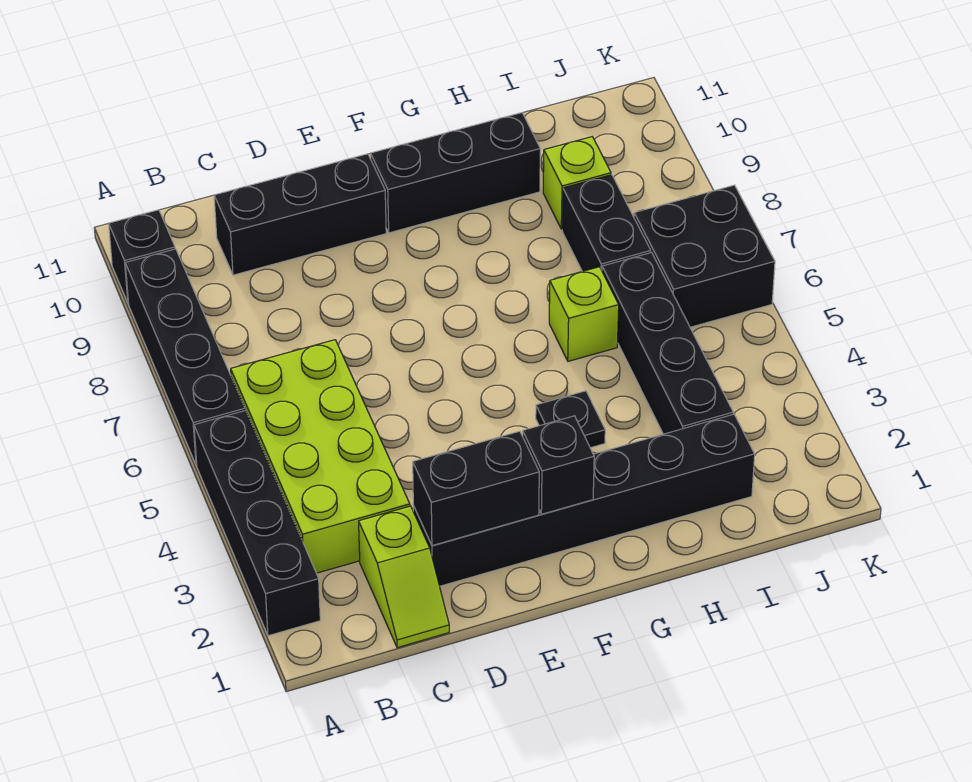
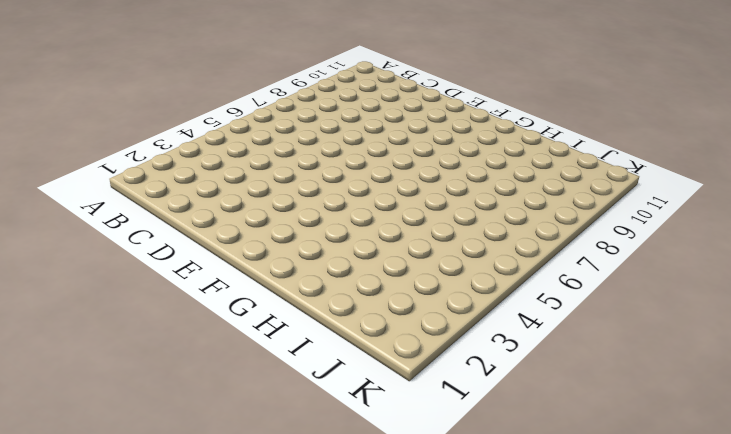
none -> black 1x4 brick [194,410,320,636]
none -> black 1x4 brick [125,249,245,465]
none -> black 1x1 brick [109,210,175,304]

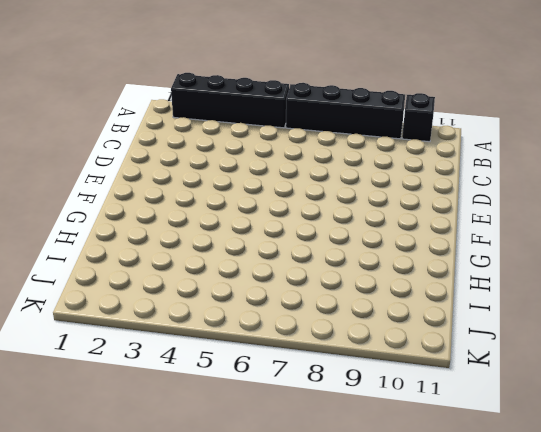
none -> lime 2x4 brick [231,340,410,573]
none -> lime 1x2 slope [359,506,449,648]
none -> black 1x3 brick [214,154,386,275]

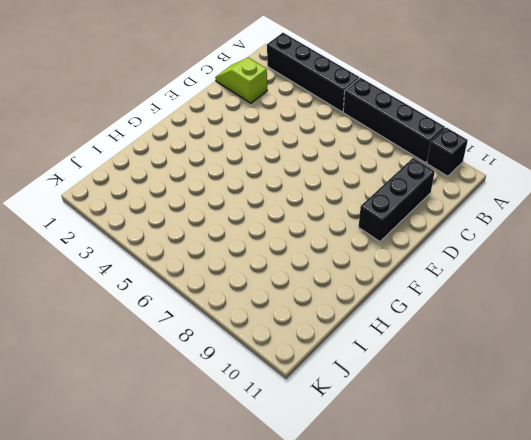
none -> lime 2x4 brick [231,340,410,573]
none -> black 1x6 brick [413,414,755,586]
none -> black 1x3 brick [371,113,540,233]

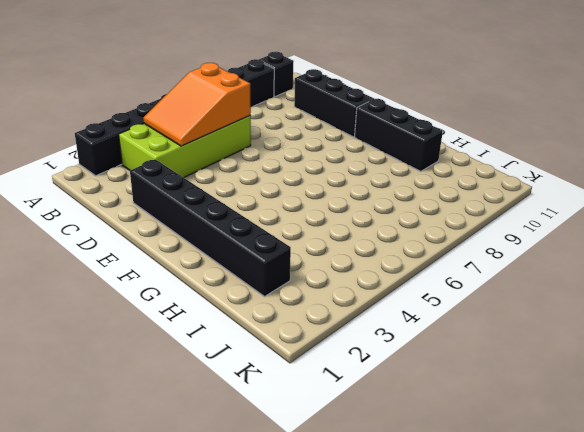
orange 2x3 slope [143,63,251,146] -> none
none -> lime 1x2 slope [359,506,449,648]
none -> black 1x1 plate [536,391,605,448]
none -> lime 1x1 brick [549,267,619,361]

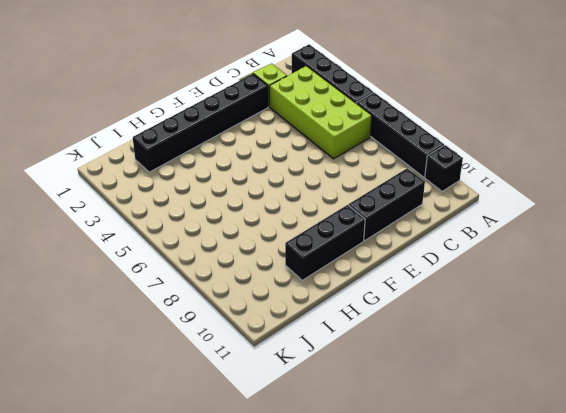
none -> black 1x1 plate [536,391,605,448]
none -> lime 1x1 brick [549,267,619,361]
none -> black 1x4 brick [602,253,733,434]

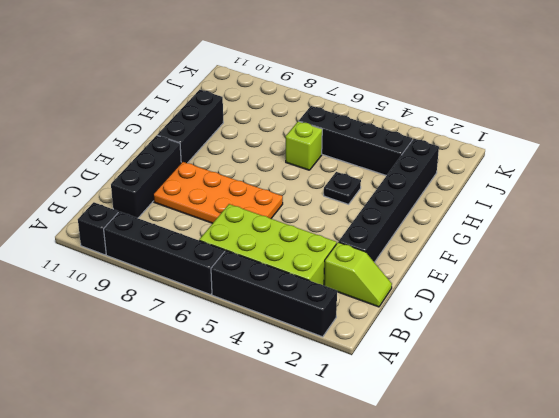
orange 2x4 plate [153,162,283,223] -> none
none -> black 1x2 brick [562,175,651,271]
none -> lime 1x1 brick [543,137,611,229]
none -> black 2x2 brick [634,185,775,327]

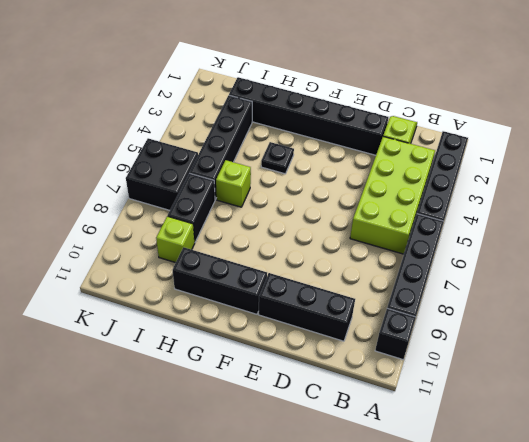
none -> black 1x2 brick [413,431,539,546]
none -> black 1x1 brick [523,416,594,514]

